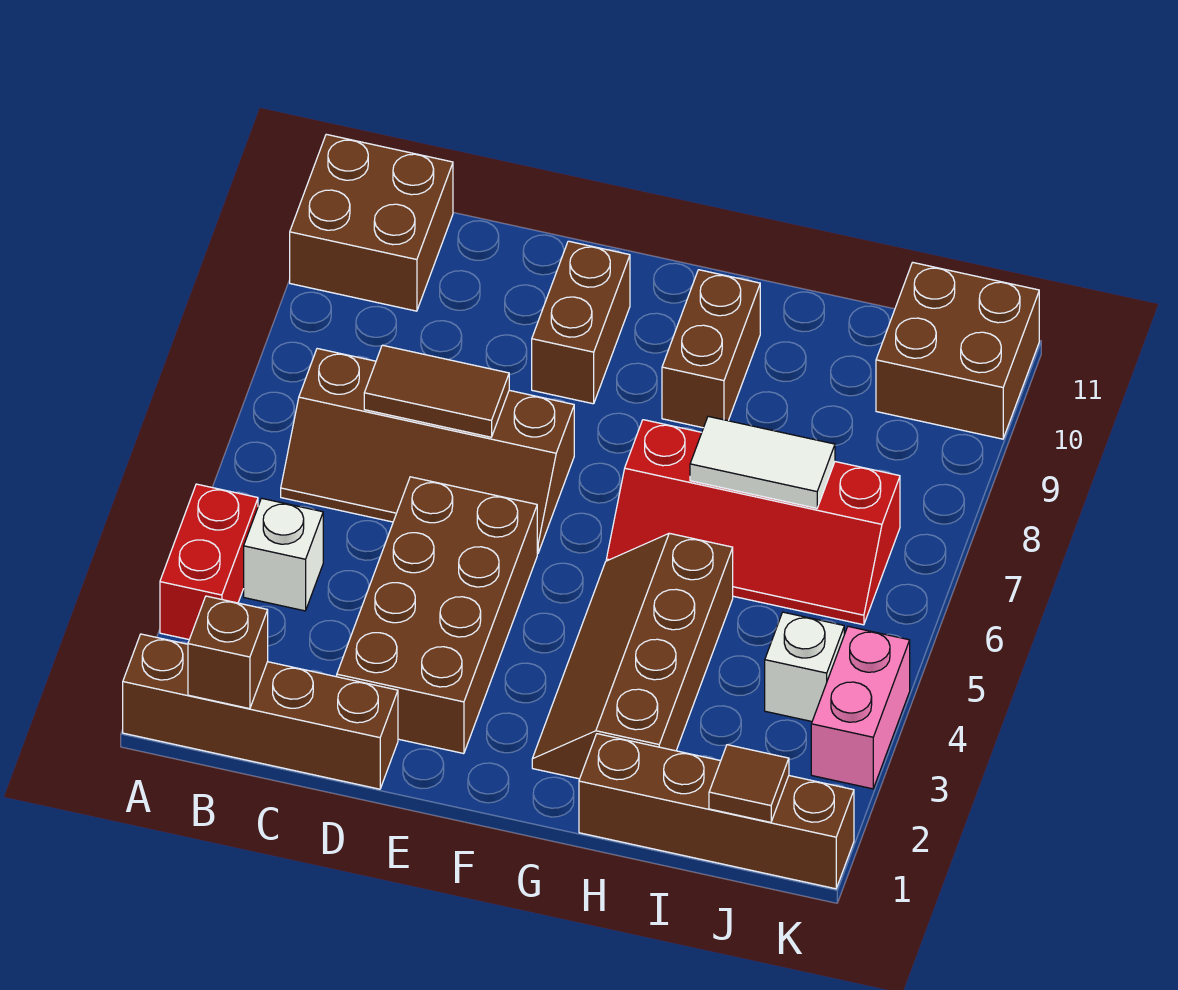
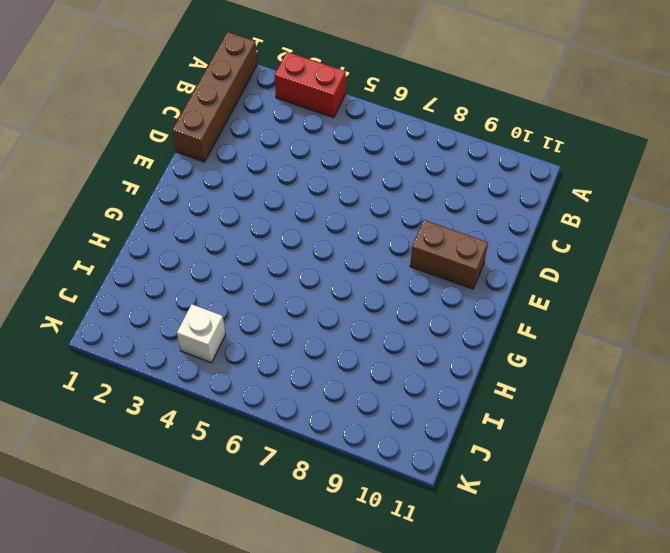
none -> brown 2x2 brick [290,134,453,311]
none -> white 1x1 brick [244,498,323,611]
none -> brown 2x4 slope [281,349,574,554]

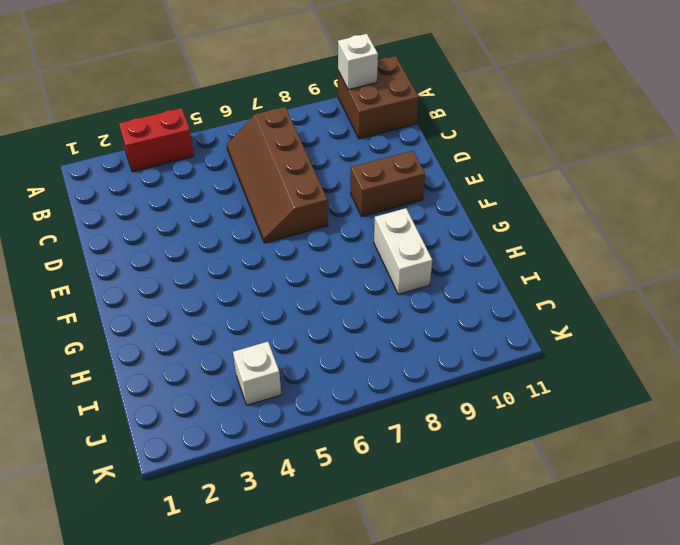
white 1x1 brick [338,34,378,90] -> white 1x1 brick moved to [244,498,323,611]
white 1x2 brick [374,208,432,294] -> brown 1x2 brick [662,270,760,428]
none -> brown 1x4 brick [123,634,398,789]
none -> brown 2x4 brick [337,477,537,754]
none -> brown 2x4 slope [532,533,733,779]

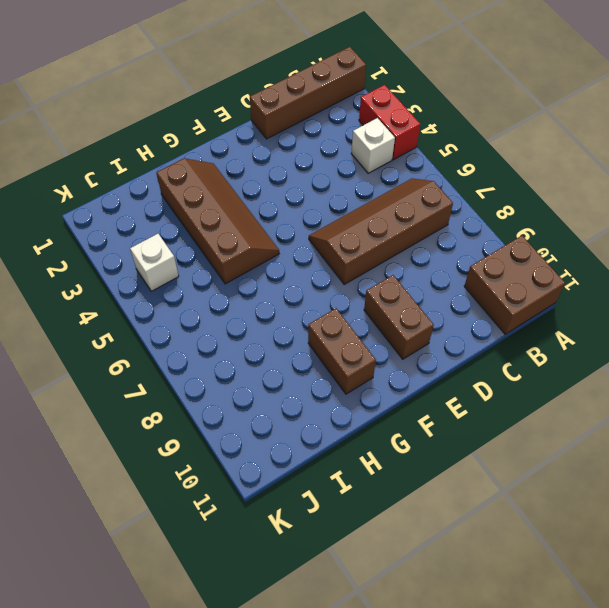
none -> brown 2x4 brick [337,477,537,754]
none -> red 2x4 slope [606,420,900,625]
none -> brown 1x4 brick [579,734,854,889]

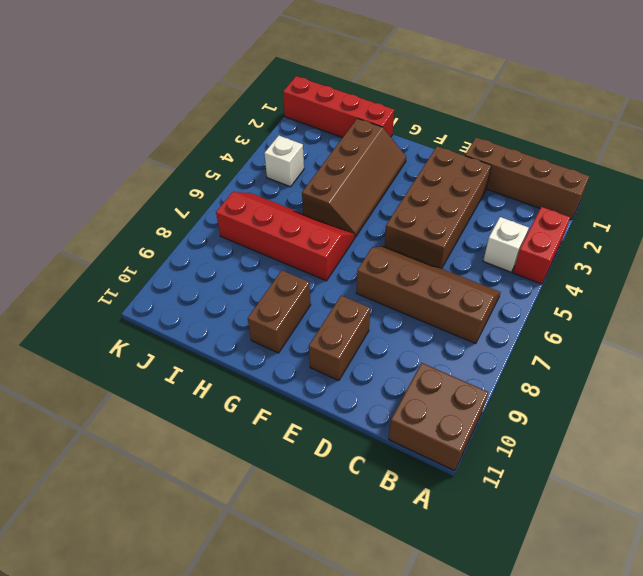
red 1x4 brick [283,76,394,137] -> brown 1x4 brick [579,734,854,889]
none -> brown 2x2 brick [876,262,1039,439]
none -> pink 1x2 brick [811,626,910,789]
none -> brown 1x1 brick [188,596,268,709]

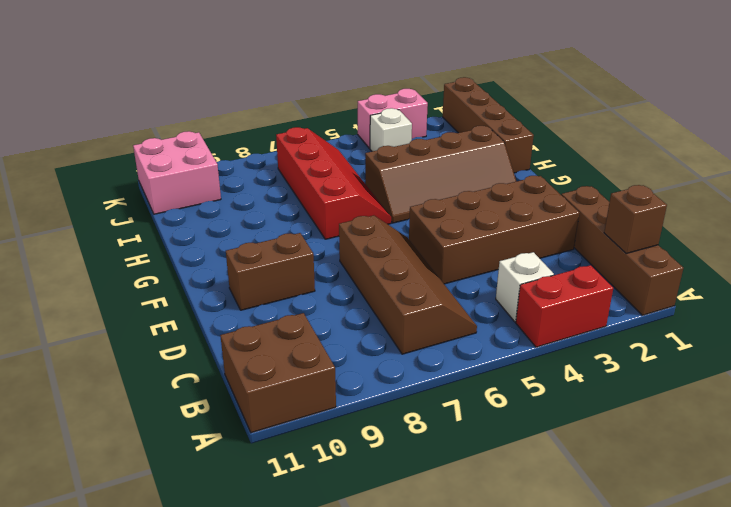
pink 2x2 brick [133,131,221,214] -> brown 2x2 brick [876,262,1039,439]
none -> brown 1x2 brick [662,270,760,428]
none -> brown 1x2 tile [364,345,509,437]
none -> white 1x2 tile [690,416,835,508]

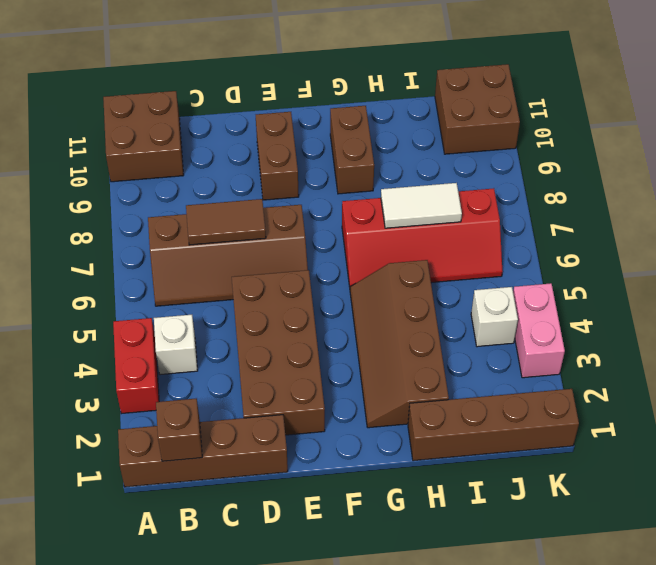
none -> brown 1x1 tile [709,745,789,822]

